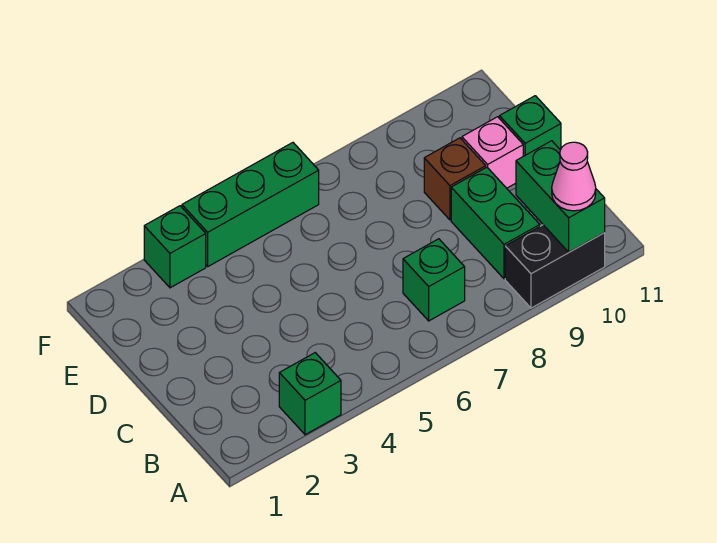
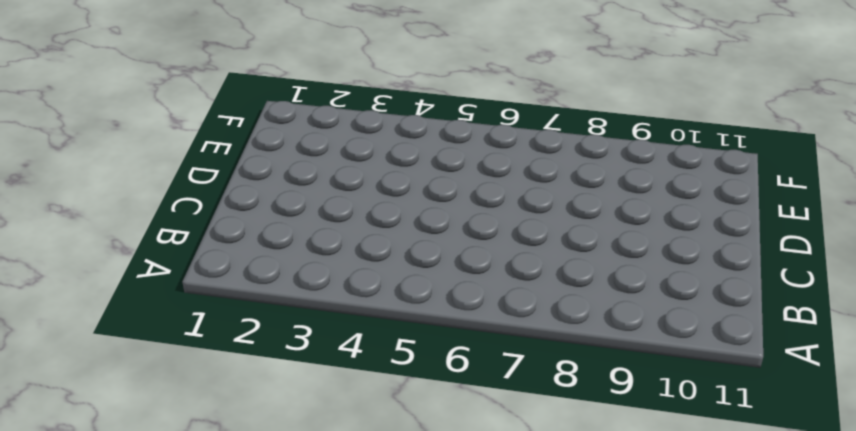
none -> green 1x1 brick [279,353,341,435]
none -> black 1x2 brick [505,225,605,308]

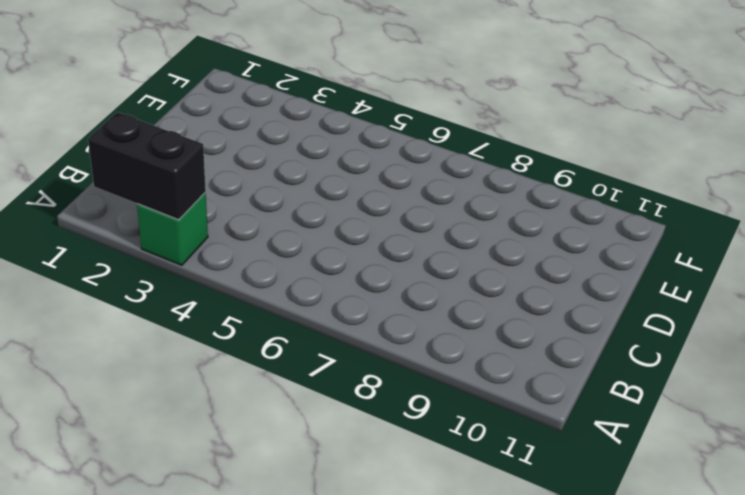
black 1x2 brick [88,112,206,220] -> black 1x2 brick moved to [505,225,605,308]
none -> green 1x1 brick [403,239,465,321]
none -> green 1x2 brick [451,167,540,279]

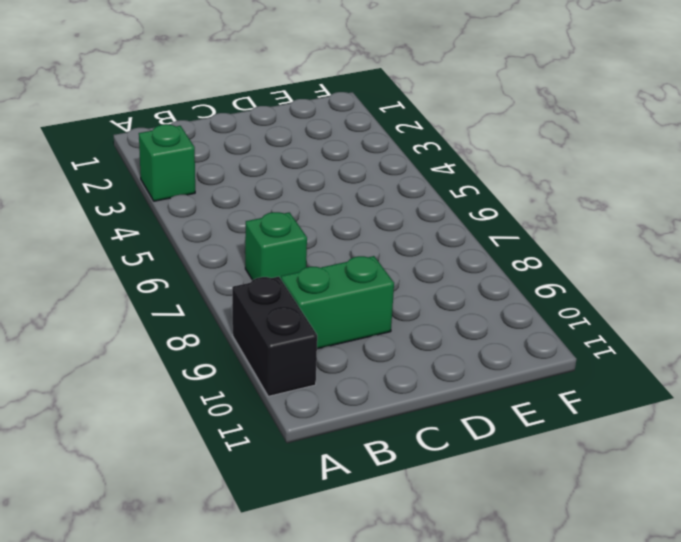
none -> brown 1x1 brick [424,138,486,220]
none -> pink 1x1 brick [462,117,523,188]

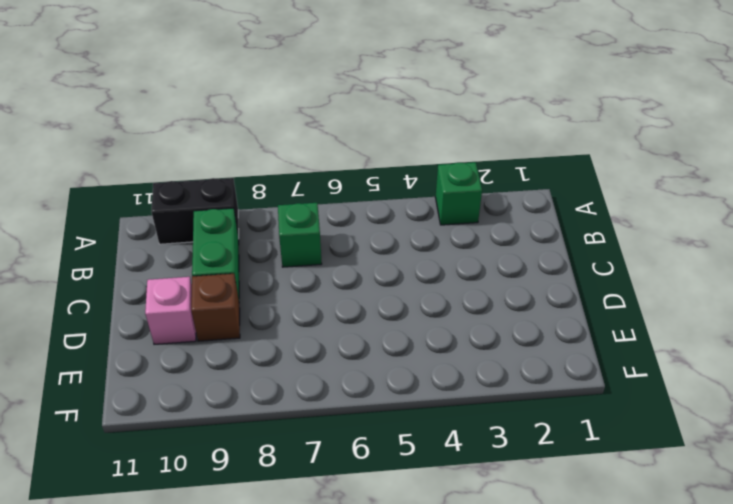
none -> green 1x1 brick [499,96,561,156]
none -> green 1x1 brick [144,206,206,288]

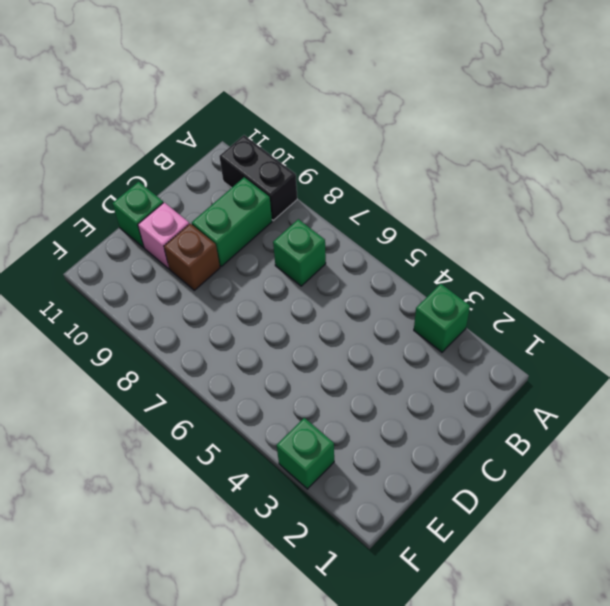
none -> green 1x3 brick [182,143,319,266]
none -> green 1x2 brick [516,141,605,252]

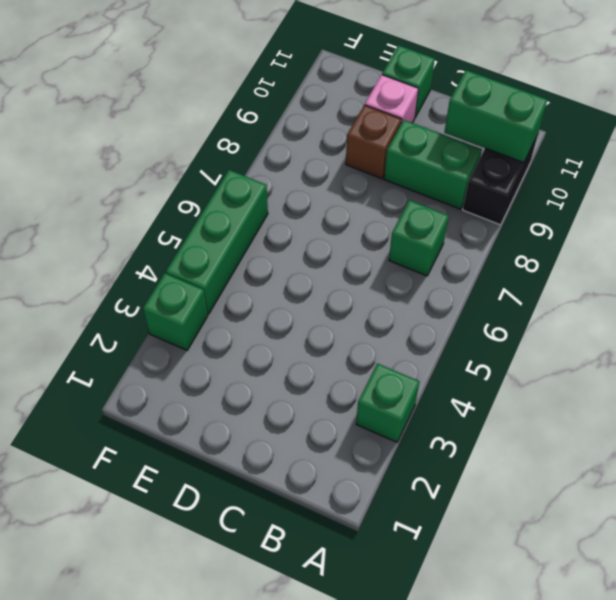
none -> pink 1x1 cone [552,142,596,211]

